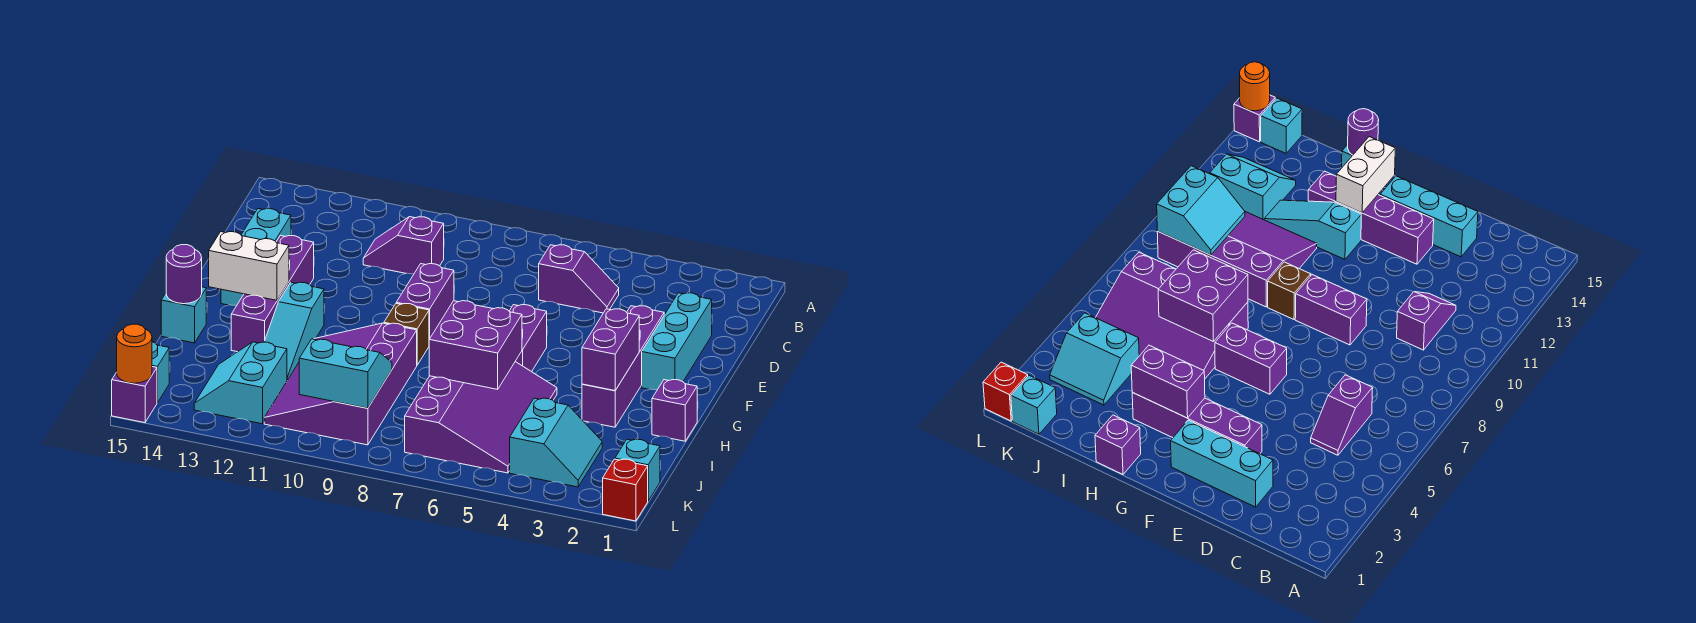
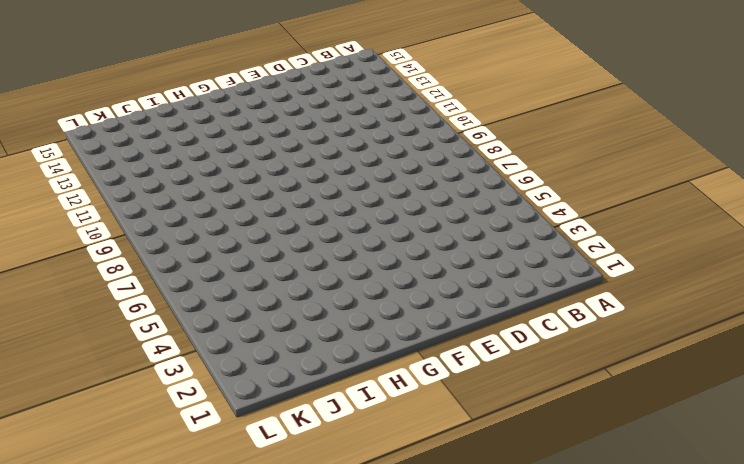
none -> purple 1x2 slope [539,245,619,313]
none -> purple 1x2 slope [363,217,444,274]
none -> cyan 1x3 brick [642,293,712,390]

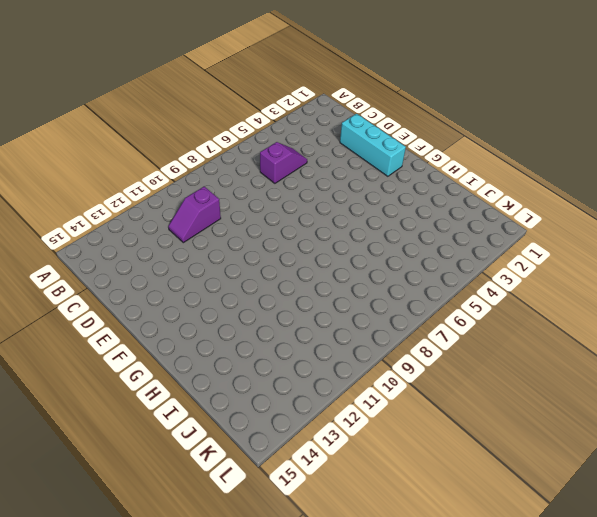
none -> cyan 1x3 brick [221,209,291,306]
none -> purple 1x4 brick [582,306,664,427]
none -> purple 1x2 brick [396,264,454,340]

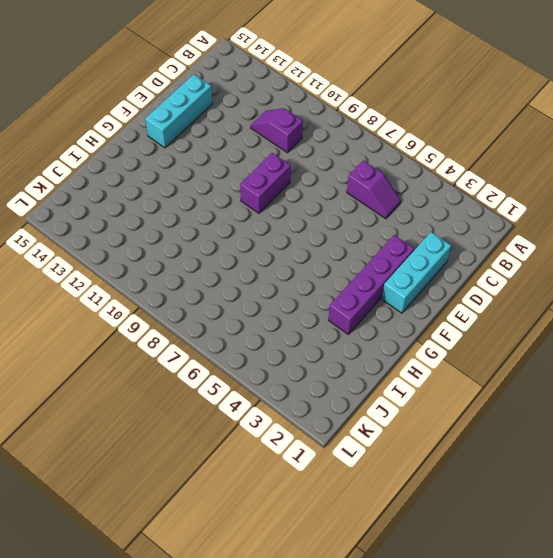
none -> purple 1x4 brick [231,236,314,352]
none -> purple 1x2 brick [509,305,547,372]
none -> brown 1x1 brick [384,304,429,365]

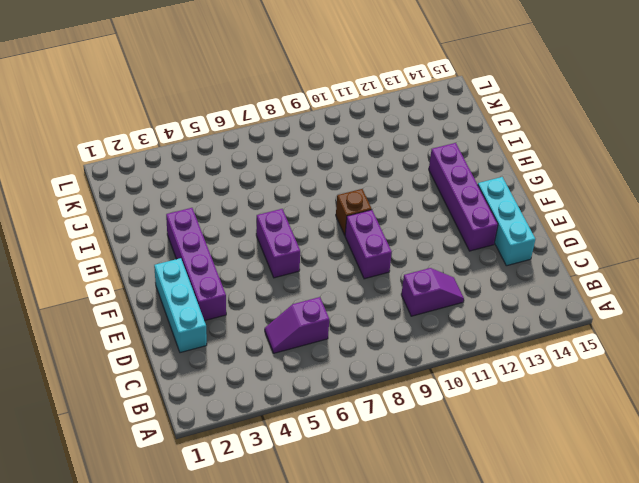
none -> cyan 1x3 slope [264,282,324,380]
none -> purple 1x1 brick [652,380,697,441]
none -> purple 3x4 slope [405,362,557,473]

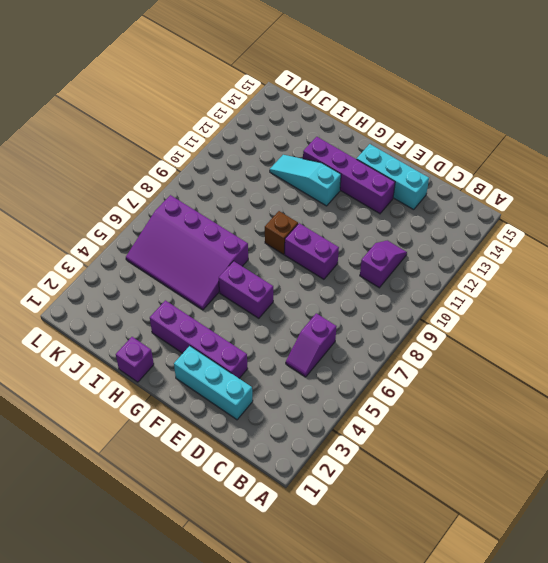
none -> purple 3x4 slope [264,323,417,445]
none -> cyan 1x1 brick [161,287,206,343]
none -> cyan 2x2 slope [510,398,602,487]

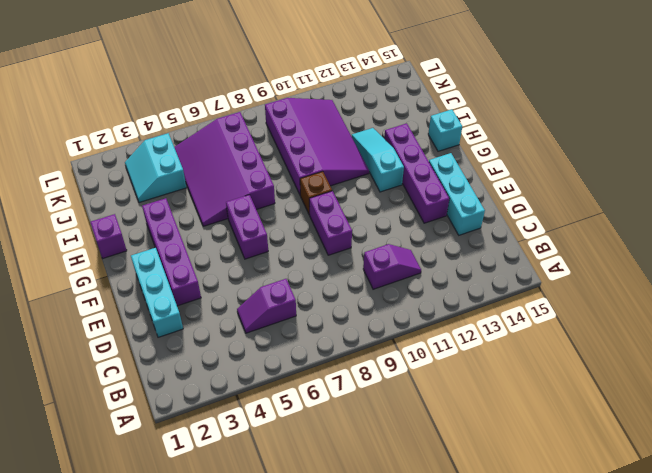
none -> cyan 2x2 slope [194,342,287,424]
none -> cyan 1x1 brick [615,439,660,501]
none -> cyan 1x1 brick [152,342,169,403]

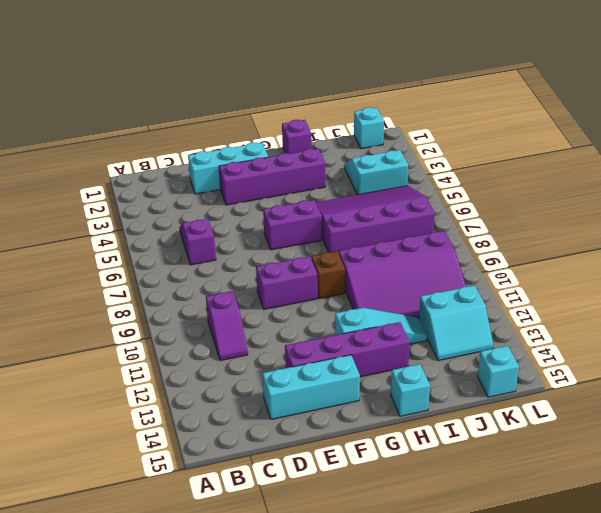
none -> red 1x1 brick [603,459,648,521]
none -> purple 1x1 brick [112,367,157,423]
none -> purple 1x2 brick [582,309,639,391]

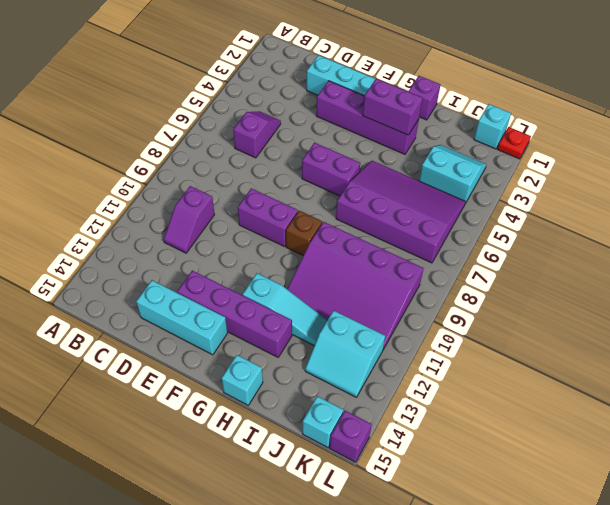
red 1x1 plate [497,127,531,159] -> red 1x1 brick [603,459,648,521]
none -> white 1x2 brick [209,232,289,300]
none -> purple 2x2 brick [429,301,522,389]
none -> purple 1x1 round brick [166,245,202,304]

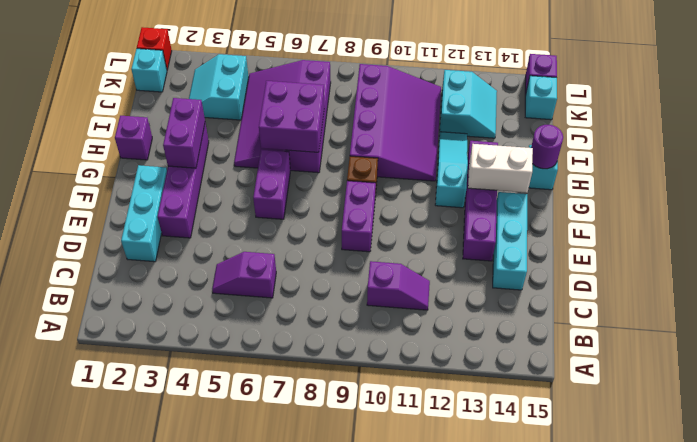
none -> cyan 2x2 slope [299,339,392,408]
none -> orange 1x1 round brick [117,324,152,383]

